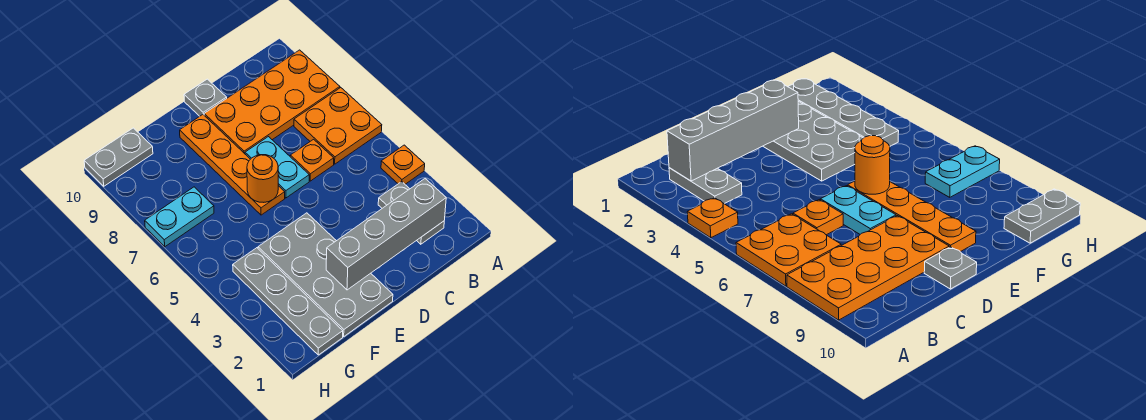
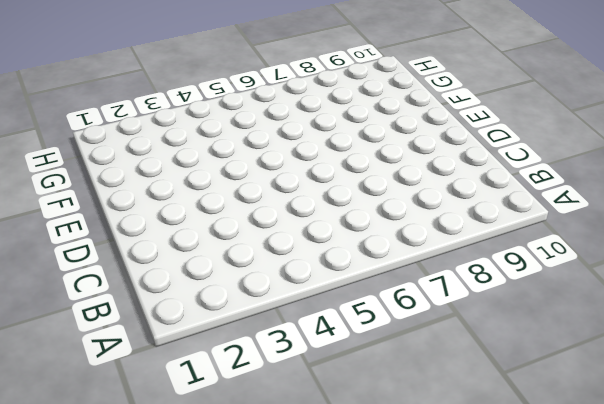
none -> orange 1x1 plate [381,145,425,184]
none -> orange 2x2 plate [294,88,382,164]
none -> orange 2x4 plate [204,50,340,154]

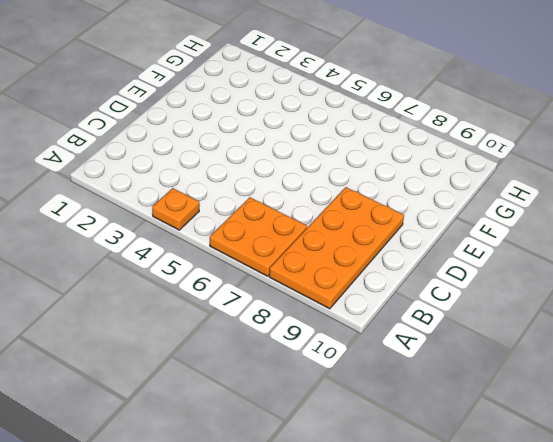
none -> grey 1x2 plate [378,182,444,244]
none -> orange 1x1 plate [290,139,334,181]
none -> cyan 1x2 plate [245,137,309,198]

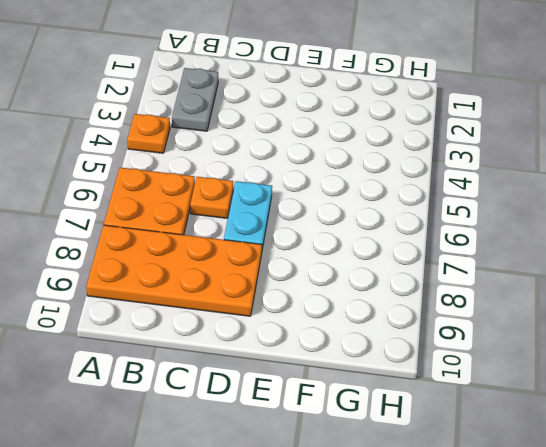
none -> grey 1x1 plate [184,79,227,116]
none -> grey 2x4 plate [258,213,393,336]
none -> orange 1x4 plate [180,115,285,215]

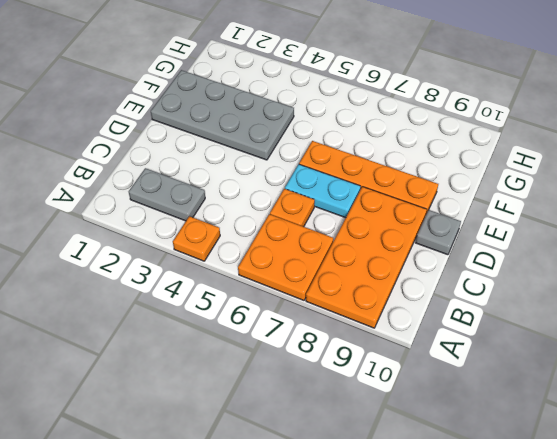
none -> grey 1x4 plate [233,248,343,355]
none -> cyan 1x2 plate [145,187,214,247]
none -> grey 1x2 plate [84,128,153,186]

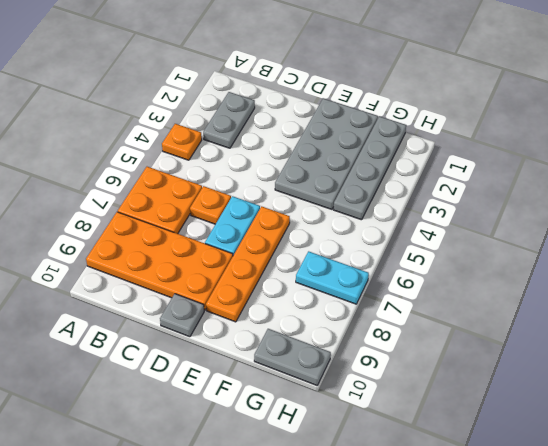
none -> grey 1x4 brick [326,179,446,290]
none -> orange 1x1 round brick [247,155,278,202]

